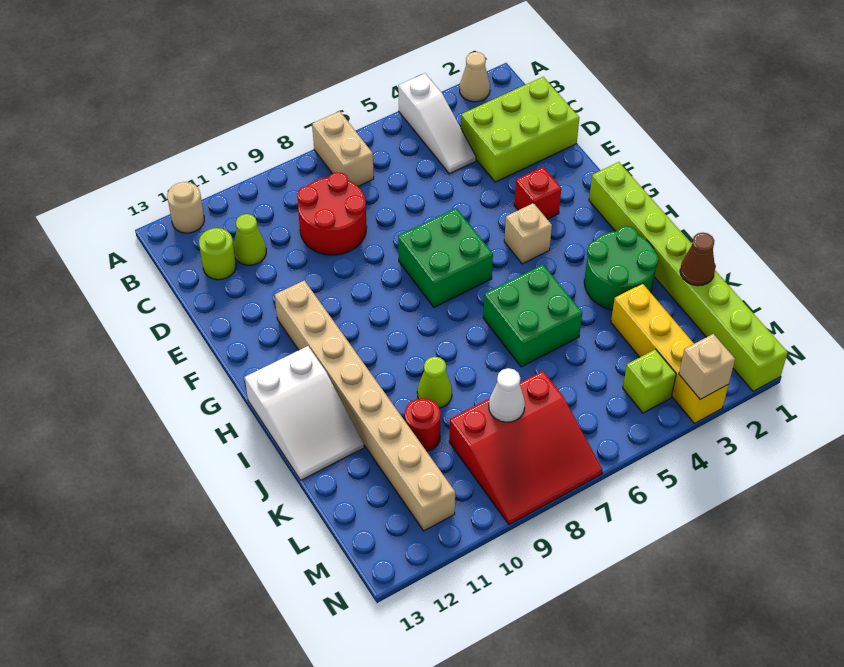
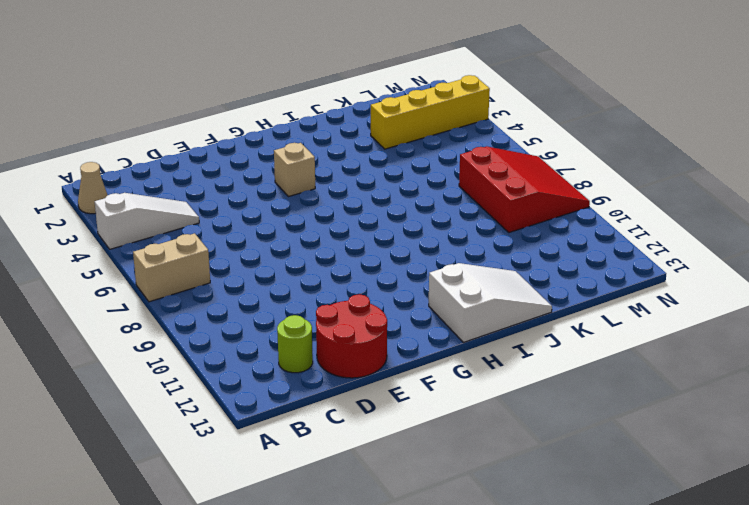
red 2x2 round brick [316,294,387,378] -> red 2x2 round brick moved to [297,172,367,255]
none -> tan 1x1 round brick [167,182,204,233]
none -> lime 2x3 brick [461,77,579,182]
none -> lime 1x1 cone [233,214,266,265]

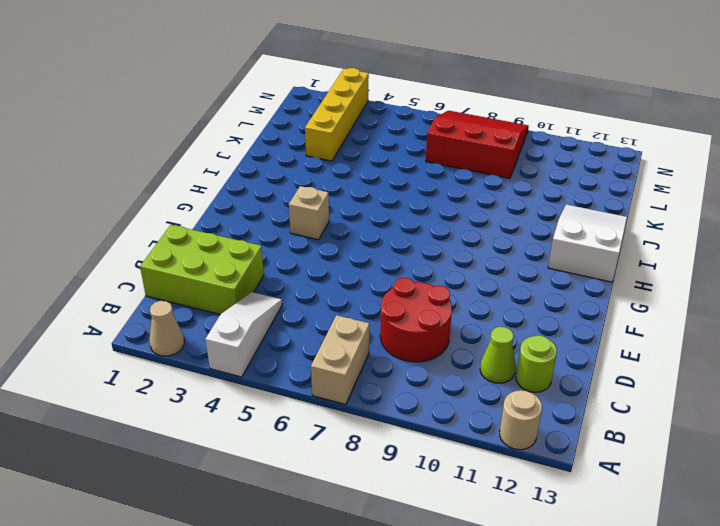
none -> red 1x1 brick [514,167,561,219]
none -> green 2x2 brick [398,208,493,307]
none -> tan 1x8 brick [275,280,455,531]

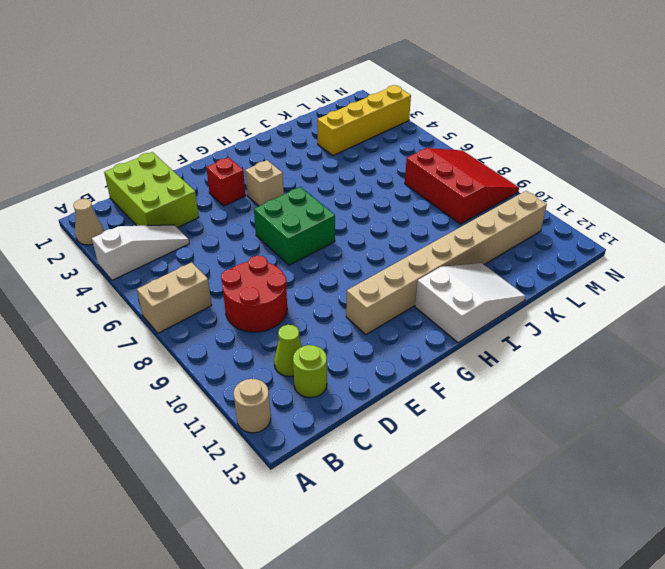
none -> lime 1x8 brick [589,162,788,391]
none -> green 2x2 round brick [584,226,658,310]
none -> green 2x2 brick [483,265,582,367]

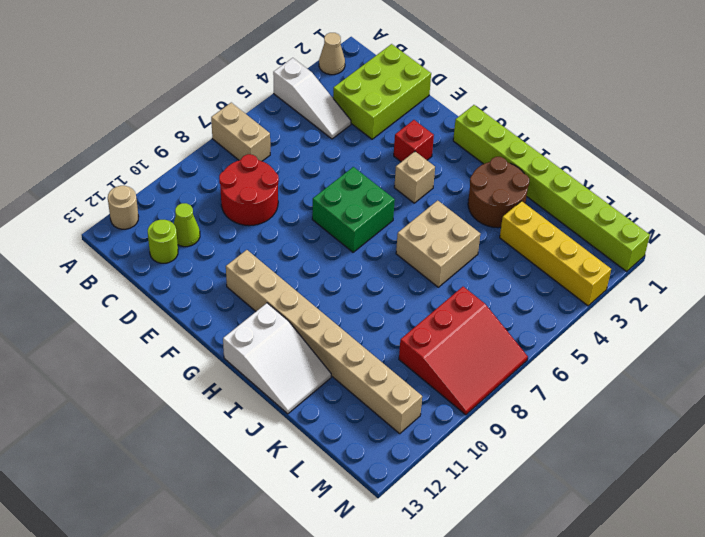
brown 2x2 round brick [468,157,529,228] -> green 2x2 round brick [584,226,658,310]
tan 2x2 brick [396,200,480,287] -> green 2x2 brick [483,265,582,367]
none -> lime 1x1 cone [417,357,452,408]
none -> red 1x1 round brick [405,398,441,451]
none -> lime 1x1 brick [623,349,676,413]

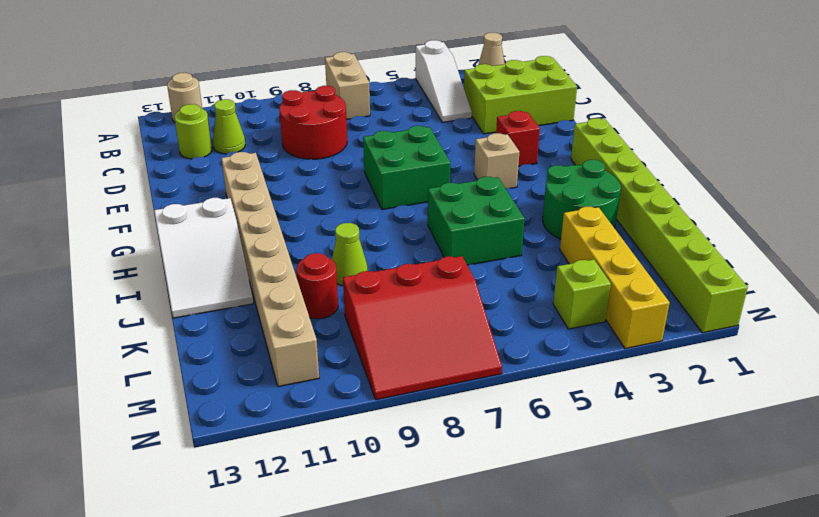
none -> brown 1x1 cone [680,233,715,286]
none -> white 1x1 cone [489,368,525,422]
none -> tan 1x1 brick [679,334,735,399]

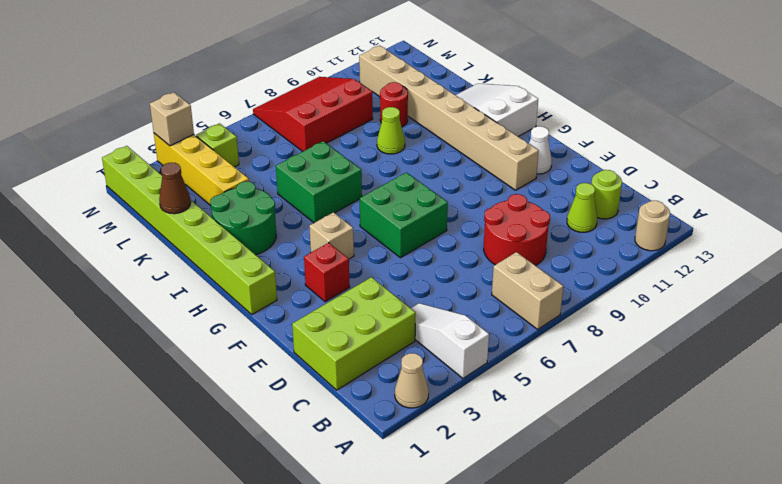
white 1x1 cone [529,126,552,174] -> white 1x1 cone moved to [489,368,525,422]

